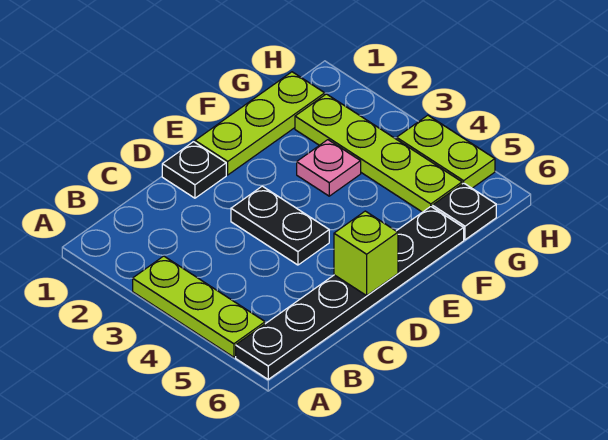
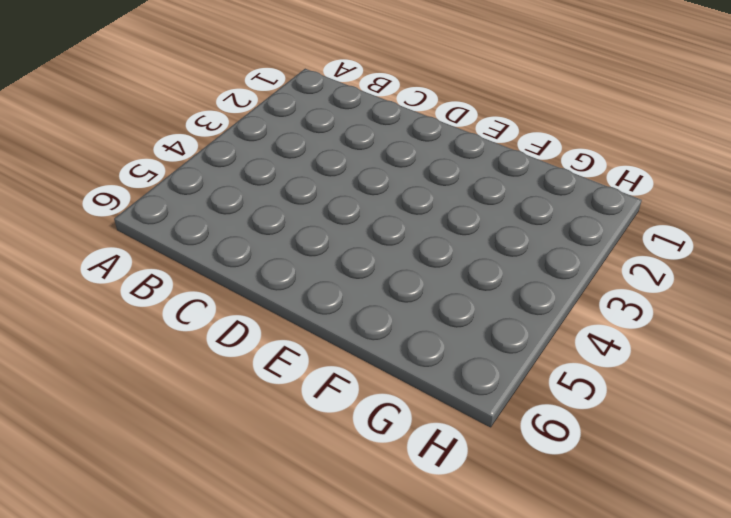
none -> lime 1x3 plate [133,256,265,357]
none -> black 1x6 plate [236,207,464,379]

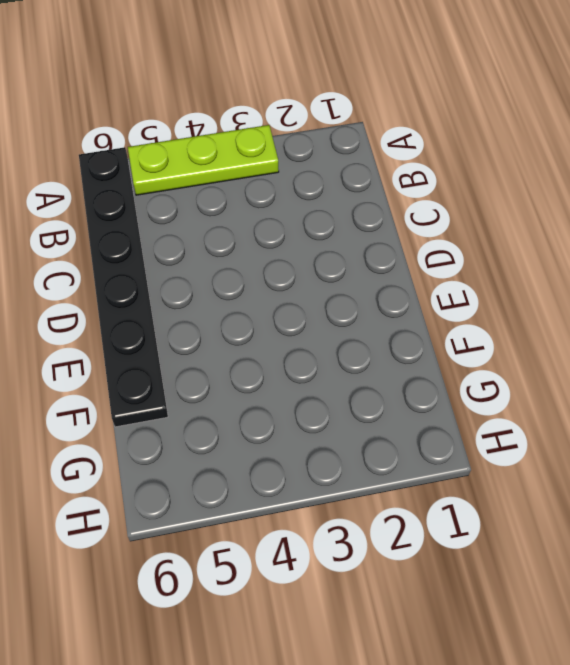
none -> black 1x1 plate [162,142,226,198]
none -> black 1x2 plate [231,186,329,265]

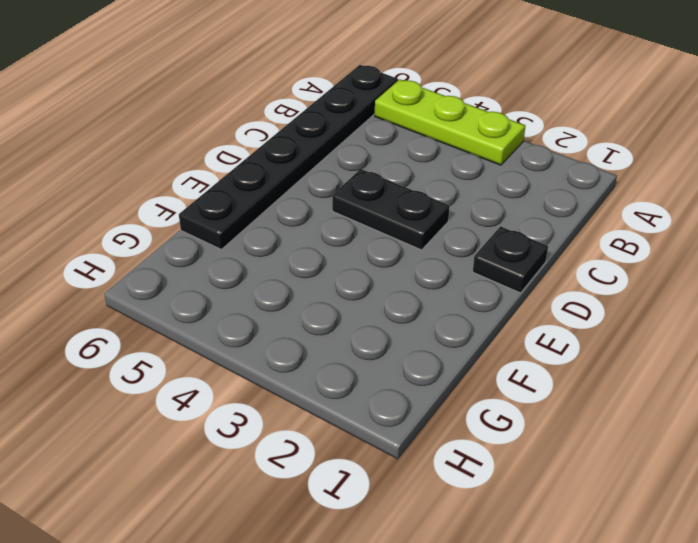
none -> lime 1x3 plate [195,72,325,175]
none -> pink 1x1 plate [297,140,361,196]

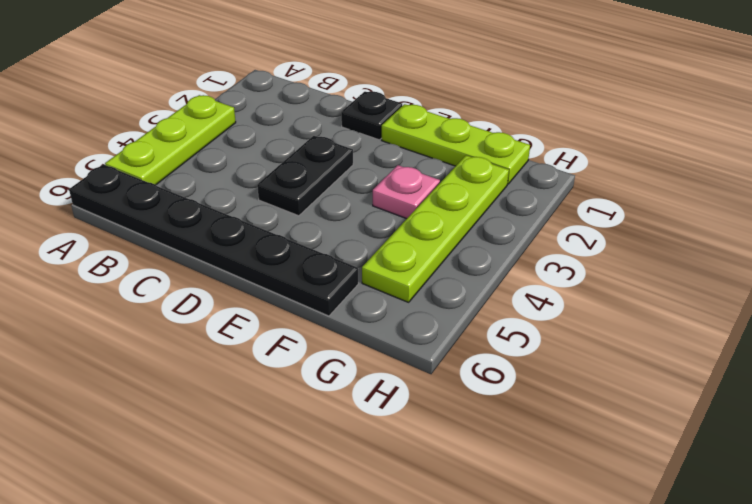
none -> black 1x1 plate [432,183,496,240]
none -> lime 1x2 plate [397,115,495,188]

